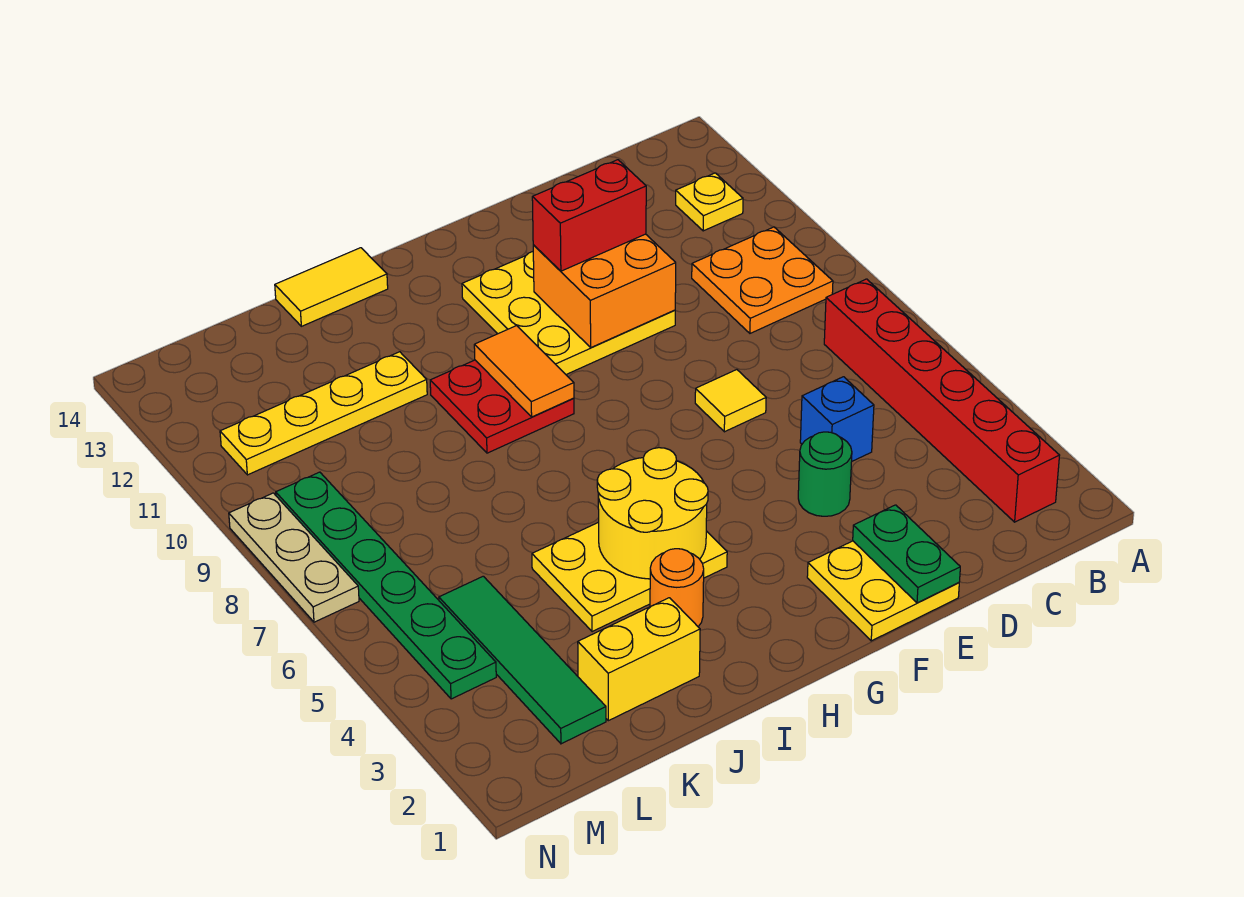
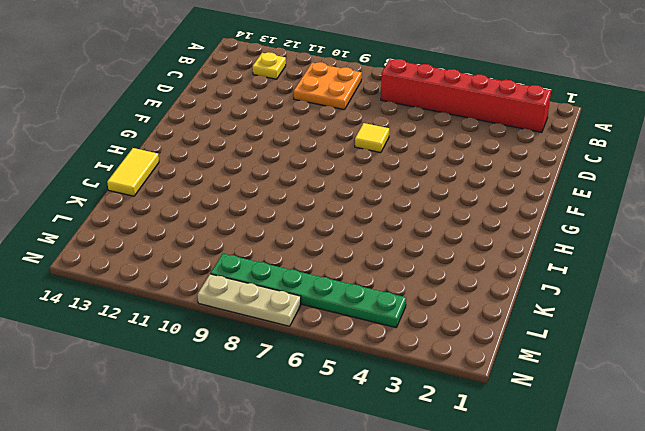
none -> blue 1x1 brick [800,377,874,461]
none -> yellow 2x2 plate [807,541,959,641]
none -> green 1x1 round brick [798,432,852,516]

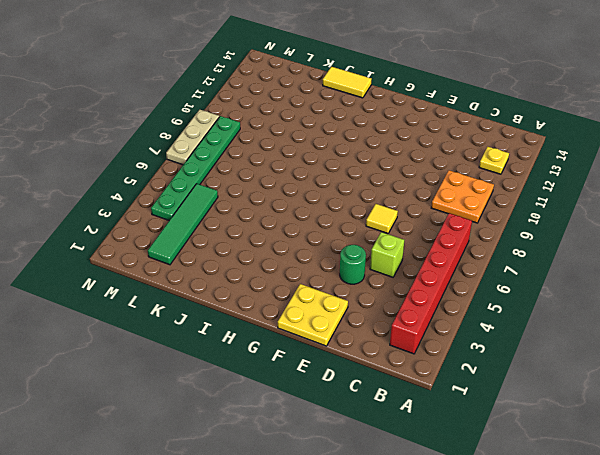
lime 1x1 brick [370,232,404,277] -> blue 1x1 brick [800,377,874,461]
none -> yellow 3x3 plate [462,252,675,374]
none -> yellow 2x3 plate [532,522,727,632]
none -> red 2x2 plate [430,360,574,453]

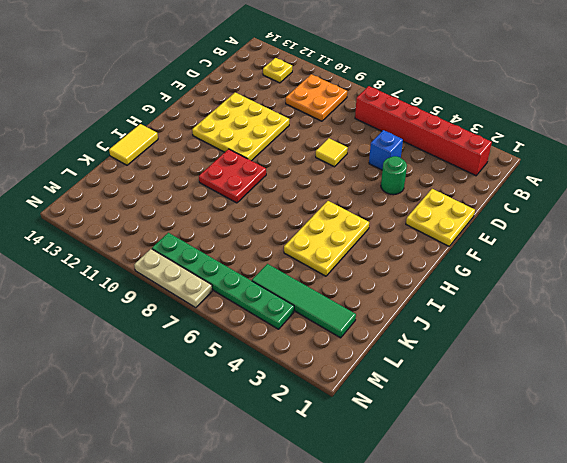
none -> orange 1x1 round brick [650,549,704,626]
none -> yellow 1x2 brick [578,598,700,721]
none -> yellow 1x4 plate [220,352,427,475]

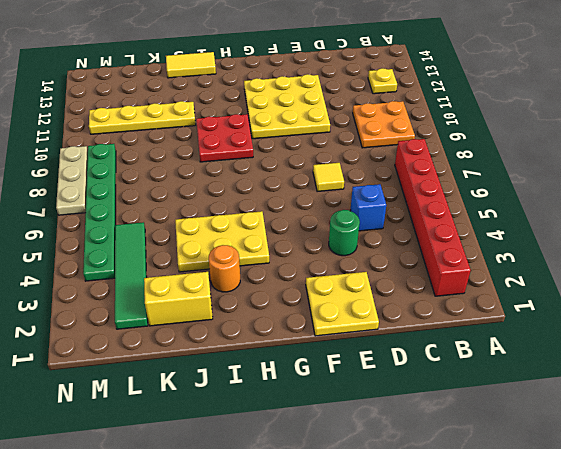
none -> green 1x2 plate [853,505,960,603]
none -> orange 2x2 brick [533,234,676,347]
none -> yellow 2x2 round brick [597,448,708,579]

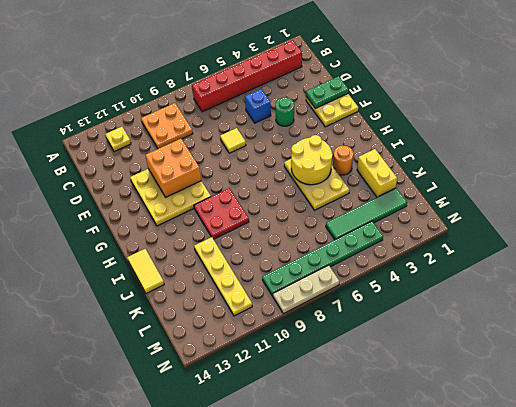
none -> orange 1x2 tile [474,326,574,417]
none -> red 1x2 brick [532,160,646,271]

